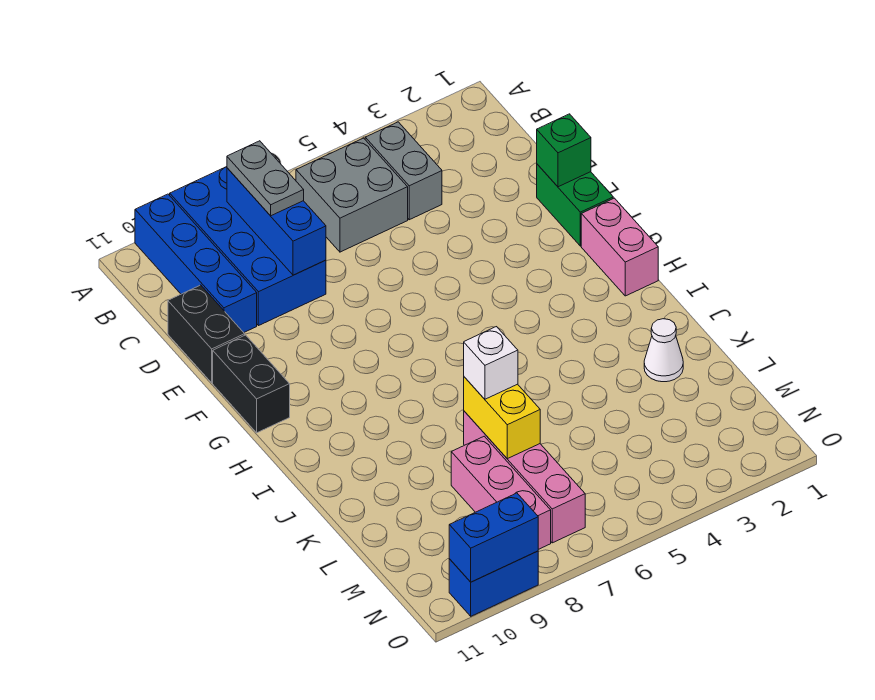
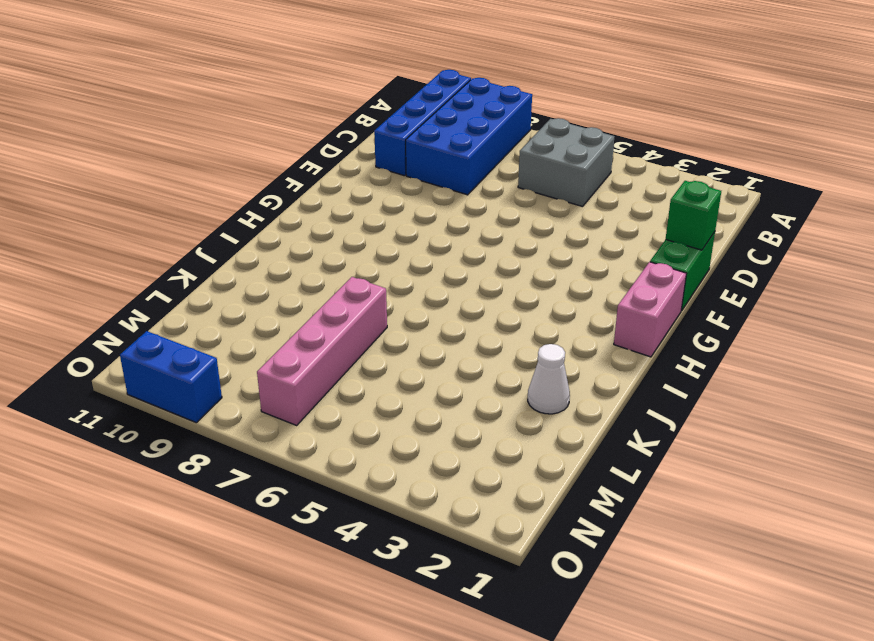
none -> grey 1x2 brick [365,122,442,220]
none -> black 1x2 brick [168,285,245,383]
none -> black 1x2 brick [213,335,290,433]

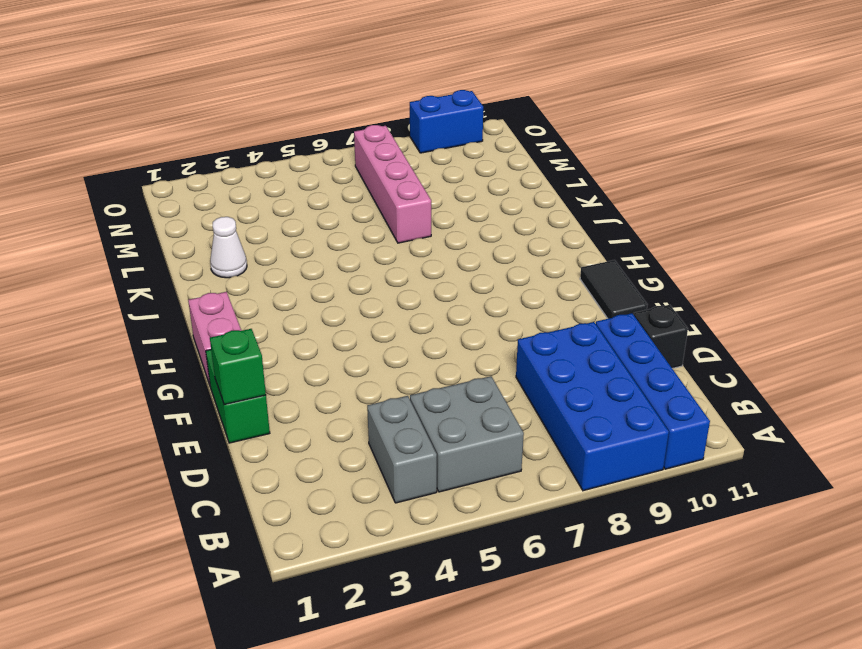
black 1x1 brick [634,305,688,368] -> black 1x2 brick [168,285,245,383]
black 1x2 tile [580,260,647,319] -> black 1x2 brick [213,335,290,433]
none -> pink 1x3 brick [451,436,551,549]
none -> blue 1x3 brick [227,168,326,275]
none -> yellow 1x2 brick [464,377,540,459]

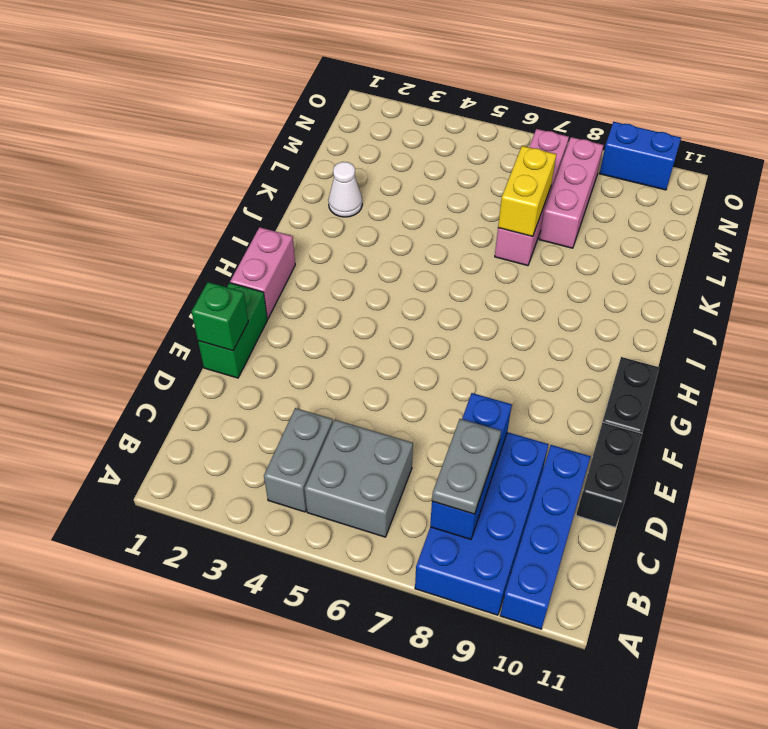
none -> blue 1x2 brick [449,493,538,582]
none -> white 1x1 brick [464,327,518,399]

